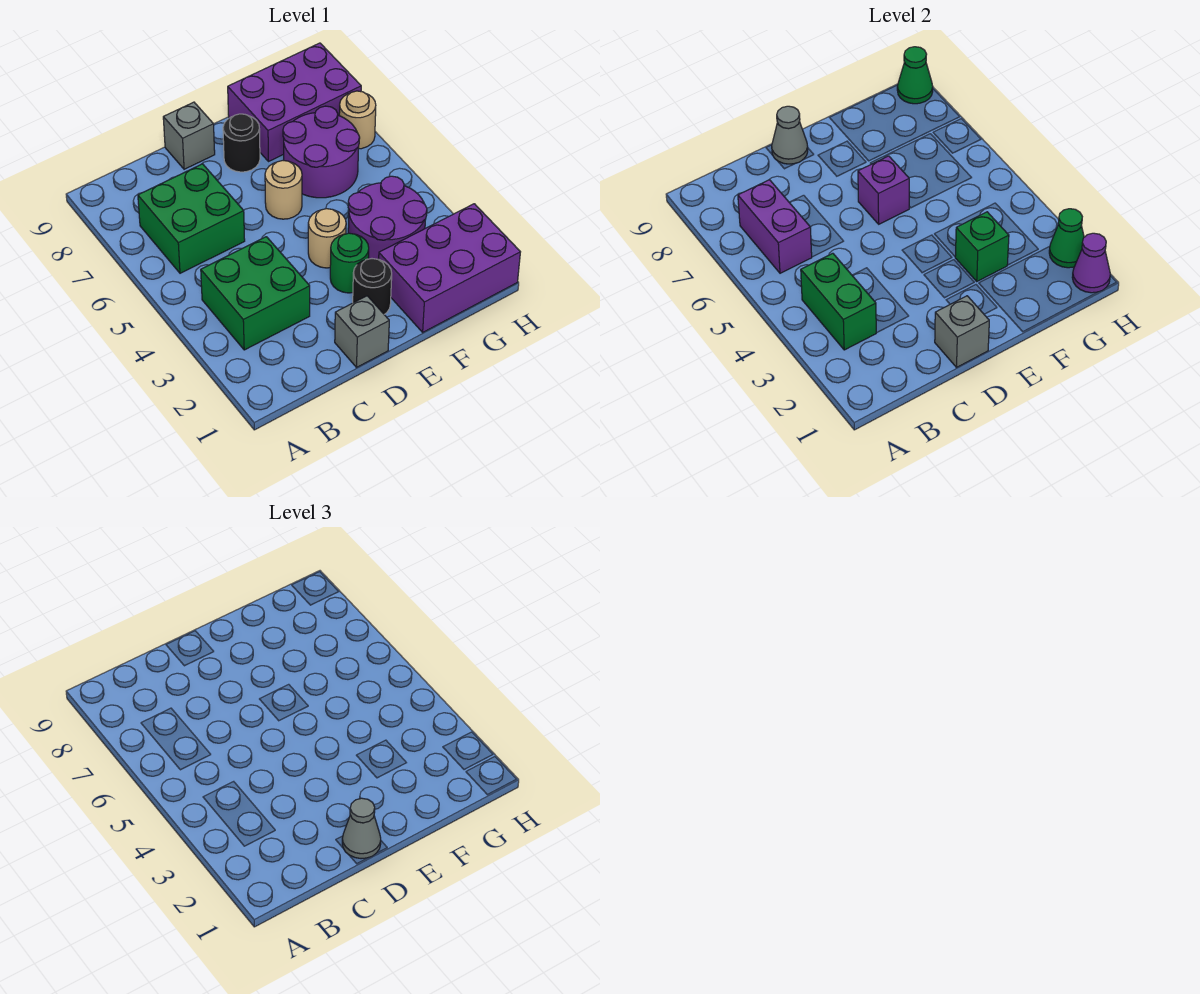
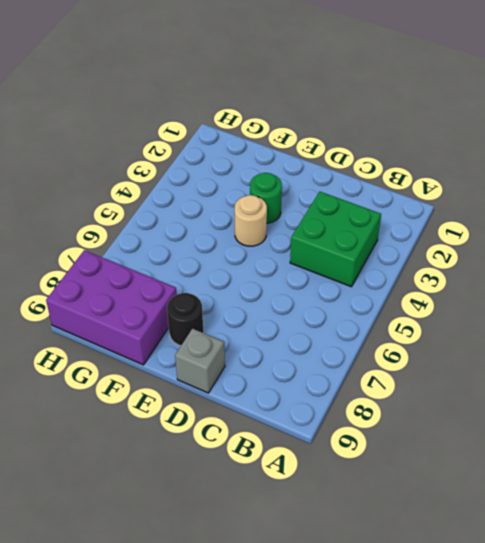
none -> green 2x2 brick [138,164,245,273]
none -> grey 1x1 brick [335,296,389,367]
none -> black 1x1 round brick [353,259,392,314]

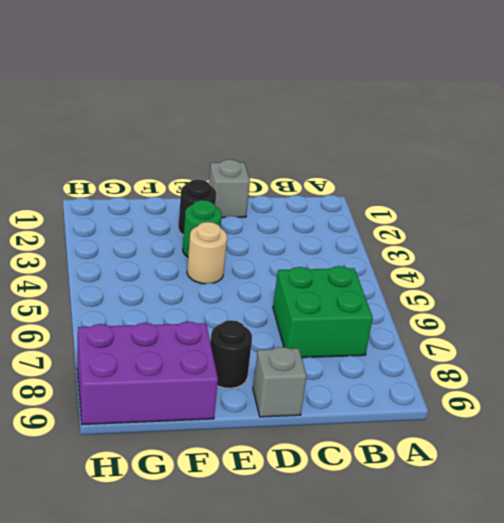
none -> green 2x2 brick [201,237,310,350]
none -> tan 1x1 round brick [265,160,302,219]
none -> purple 2x3 brick [379,204,520,332]

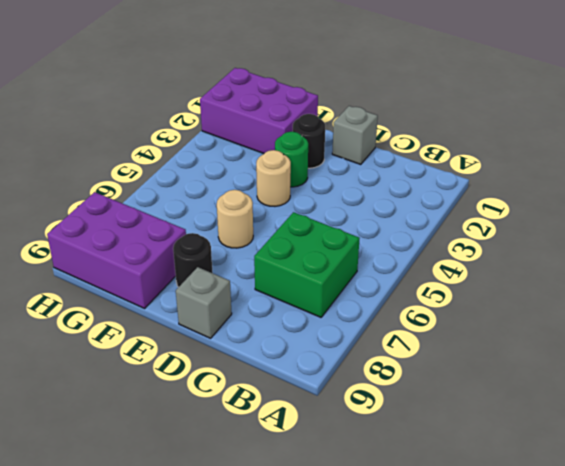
none -> green 2x2 brick [201,237,310,350]
none -> purple 2x2 round brick [348,176,427,259]
none -> purple 2x2 round brick [283,106,360,198]

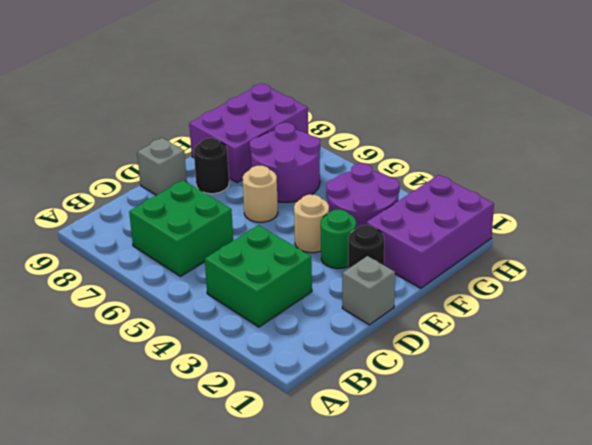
none -> tan 1x1 round brick [339,91,376,149]
none -> green 1x2 brick [801,253,876,350]
none -> purple 1x2 brick [738,180,812,273]

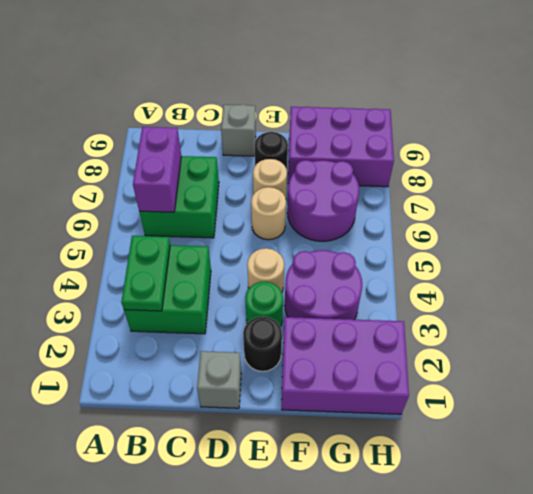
green 1x2 plate [121,236,170,311] -> green 1x2 brick [801,253,876,350]
tan 1x1 round brick [253,159,287,198] -> tan 1x1 round brick moved to [339,91,376,149]
none -> grey 1x1 brick [935,296,989,367]
none -> grey 1x1 cone [772,106,808,164]
none -> purple 1x1 brick [858,156,909,224]

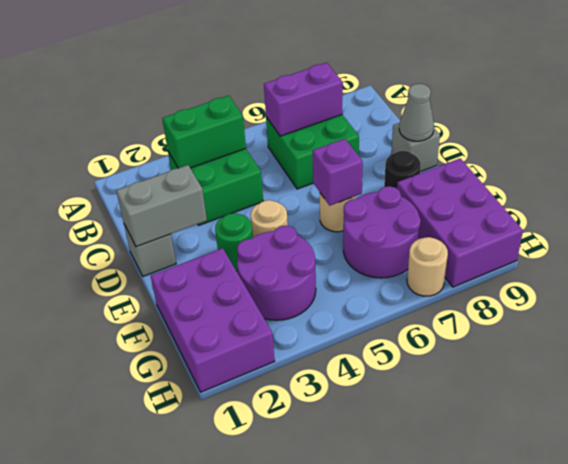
grey 1x2 brick [116,165,207,247] -> grey 1x1 brick [935,296,989,367]
none -> black 1x1 round brick [353,259,392,314]
none -> green 1x1 brick [955,212,1009,281]
none -> purple 1x1 cone [1072,233,1110,293]

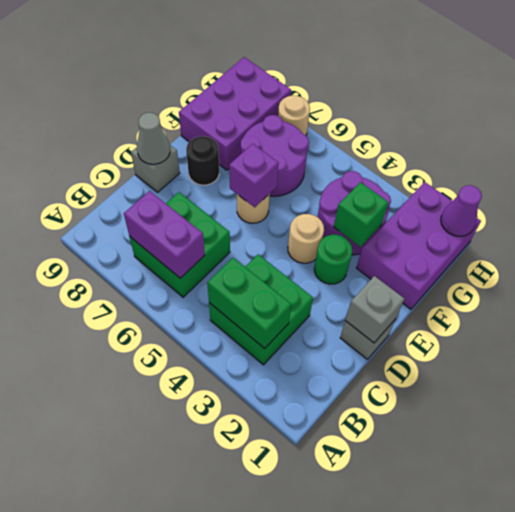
none -> black 1x1 round brick [353,259,392,314]
none -> green 1x1 cone [1049,209,1084,268]
none -> green 1x1 cone [897,47,933,104]

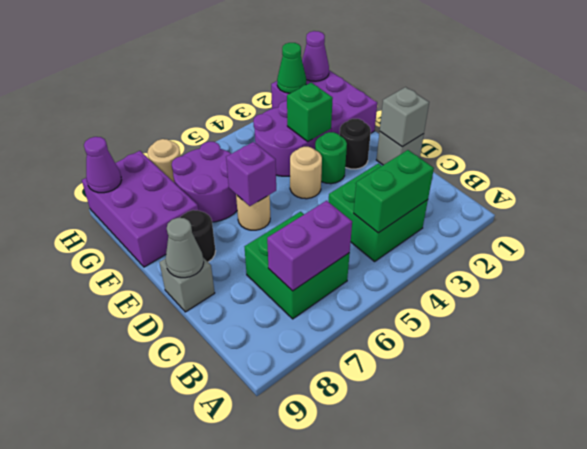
purple 1x1 cone [84,137,121,193] -> green 1x1 cone [897,47,933,104]
none -> grey 1x1 cone [342,798,381,859]

